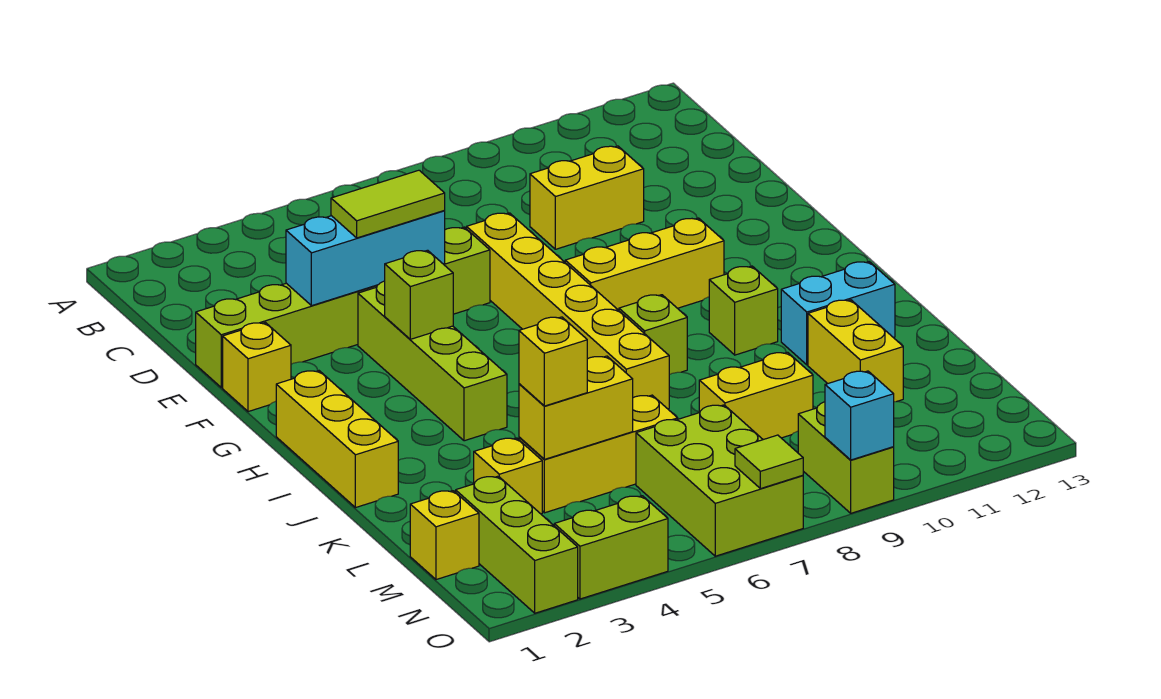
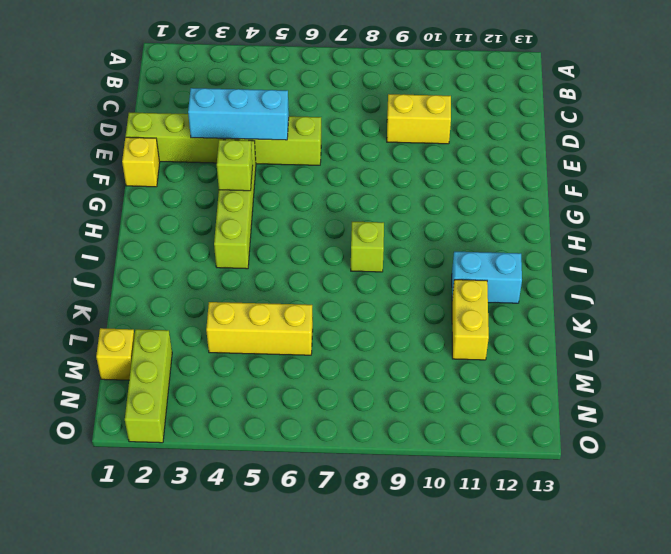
none -> yellow 1x6 brick [466,213,669,409]
none -> yellow 1x3 brick [565,218,724,310]
none -> yellow 1x3 brick [276,371,398,508]

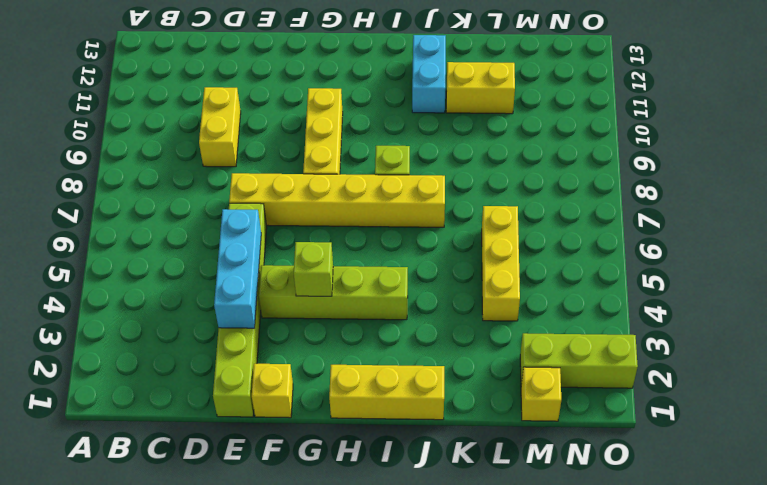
none -> lime 1x1 brick [709,266,778,355]
none -> yellow 1x1 brick [474,438,542,514]
none -> yellow 1x2 brick [699,352,813,440]

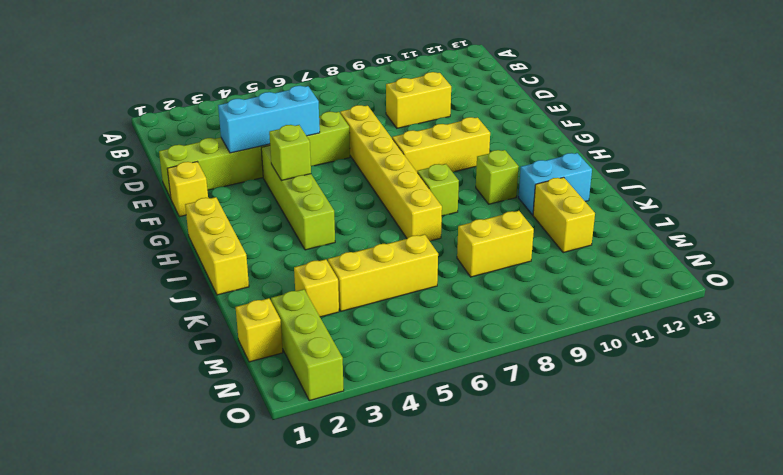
none -> lime 2x3 brick [636,405,803,556]
none -> lime 1x2 brick [798,402,894,513]
none -> lime 1x2 brick [554,496,668,599]

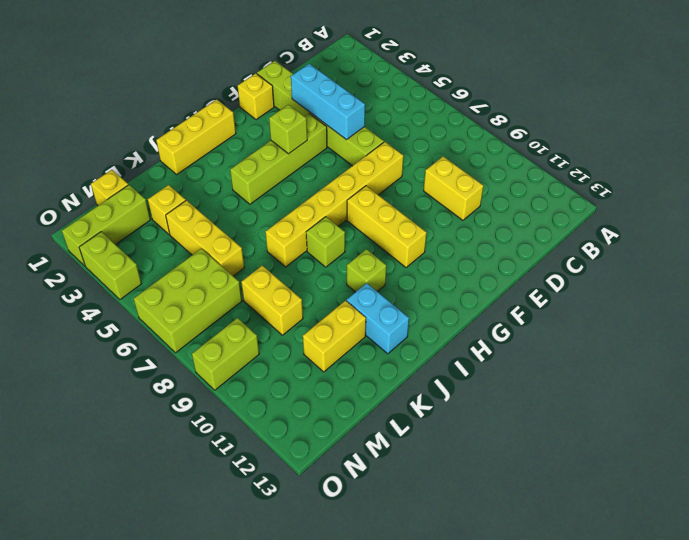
none -> yellow 1x2 brick [519,356,633,459]
none -> lime 1x1 tile [735,435,803,489]
none -> cyan 1x1 brick [825,371,894,460]

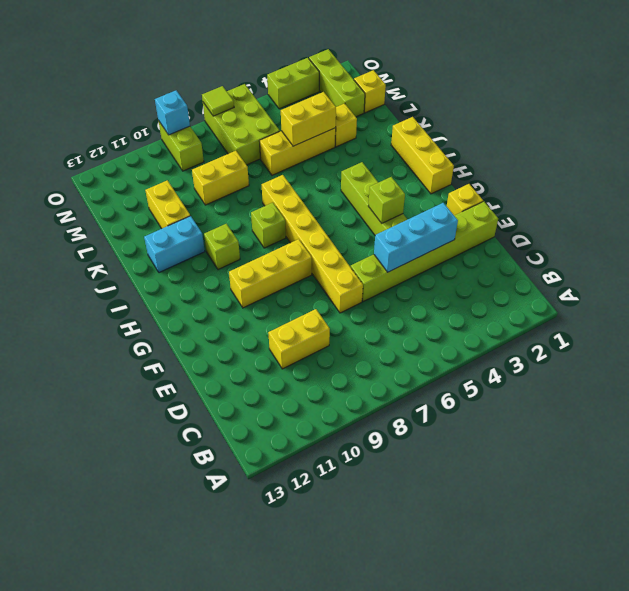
none -> lime 1x2 tile [331,170,445,238]
none -> yellow 1x1 brick [519,317,587,406]

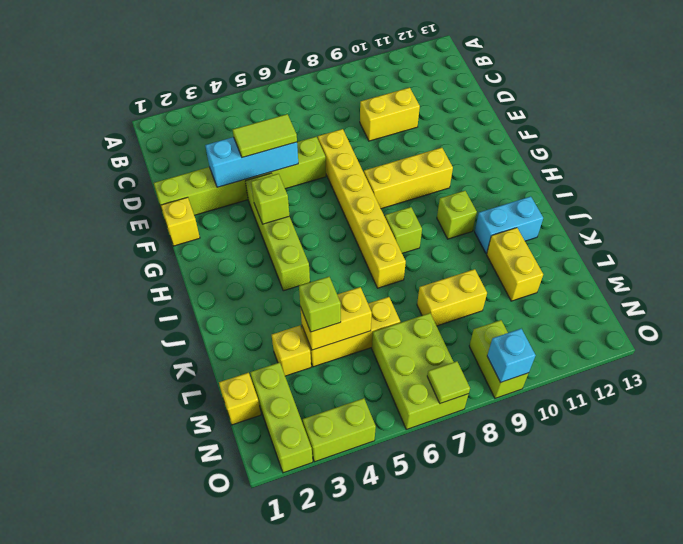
lime 1x1 brick [299,277,341,332] -> yellow 1x1 brick [519,317,587,406]
none -> yellow 1x3 brick [276,371,398,508]

